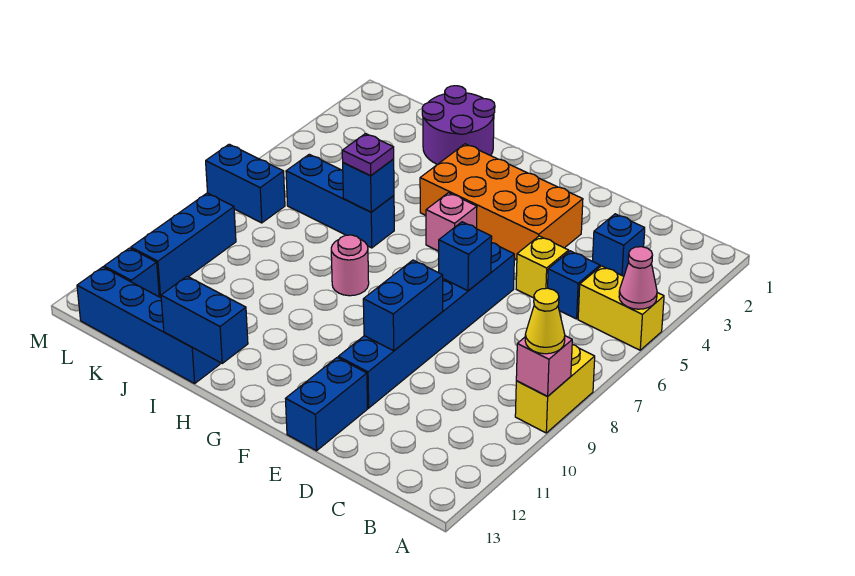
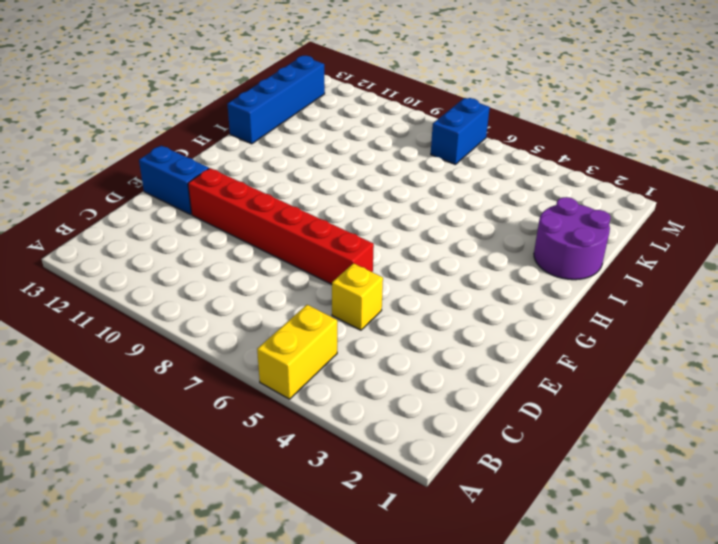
red 1x6 brick [188,168,374,284] -> blue 1x6 brick [338,243,514,408]
none -> yellow 1x2 brick [515,345,595,433]
none -> blue 1x1 brick [593,214,645,276]
none -> blue 1x1 brick [548,251,600,319]

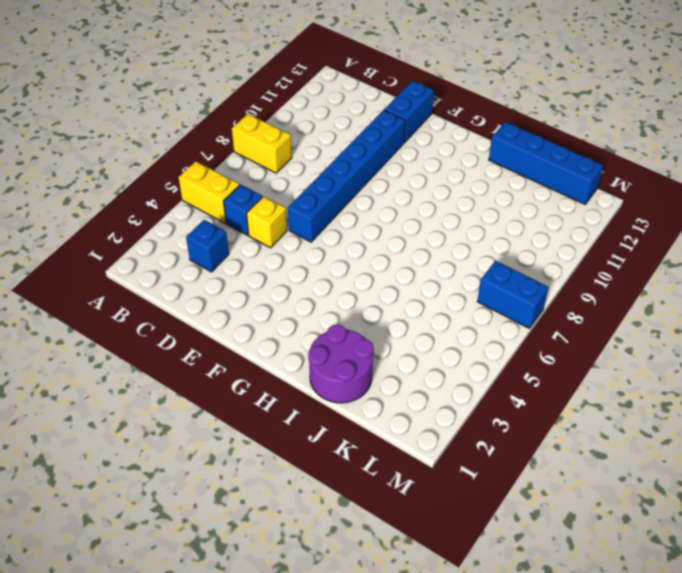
yellow 1x2 brick [232,114,292,173] -> yellow 1x2 brick turned to [515,345,595,433]
none -> orange 2x4 brick [420,144,583,260]
none -> pink 1x1 brick [426,193,477,251]
none -> pink 1x1 round brick [331,235,369,296]

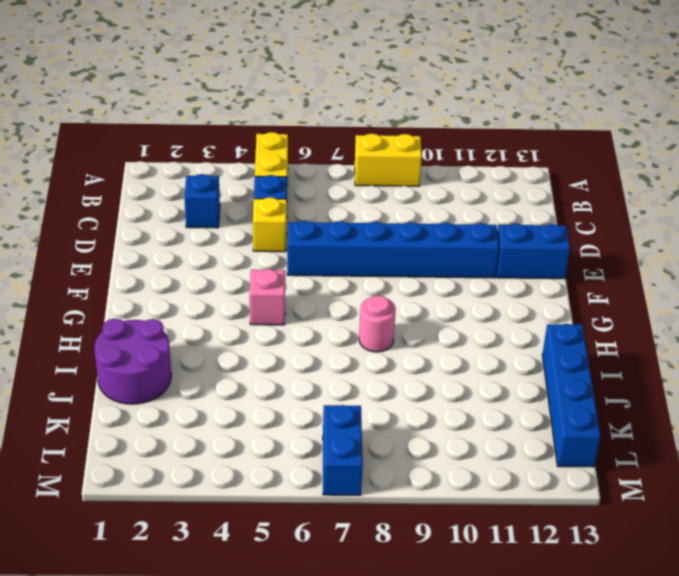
none -> orange 2x4 brick [420,144,583,260]
none -> blue 1x3 brick [286,154,394,248]
none -> blue 1x3 brick [131,193,236,297]

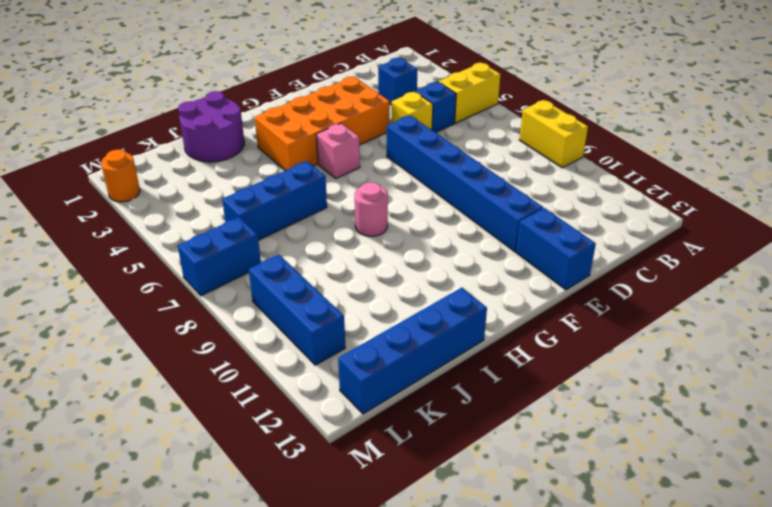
orange 1x1 round brick [101,150,140,202] -> none
none -> blue 1x1 brick [104,248,159,297]
none -> pink 1x1 cone [619,247,657,309]
none -> pink 1x1 brick [516,336,572,396]

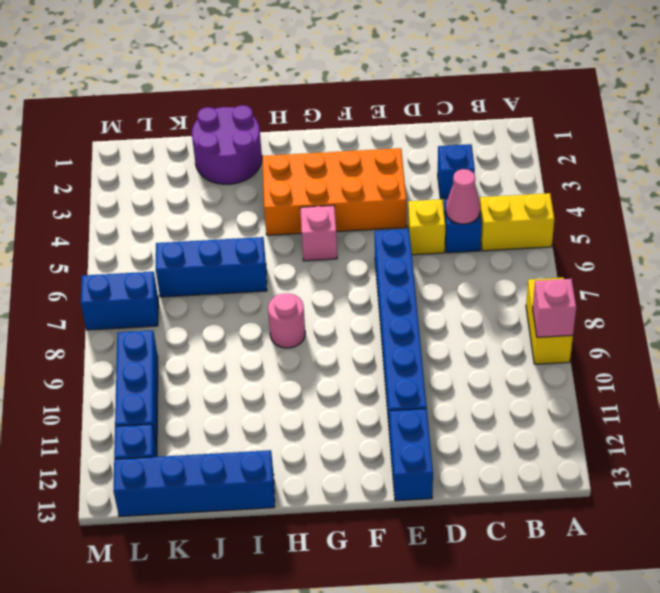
pink 1x1 cone [446,169,480,224] -> pink 1x1 cone moved to [619,247,657,309]
none -> blue 1x1 brick [439,222,492,291]
none -> blue 1x2 brick [363,260,443,351]
none -> blue 1x2 brick [161,276,248,363]

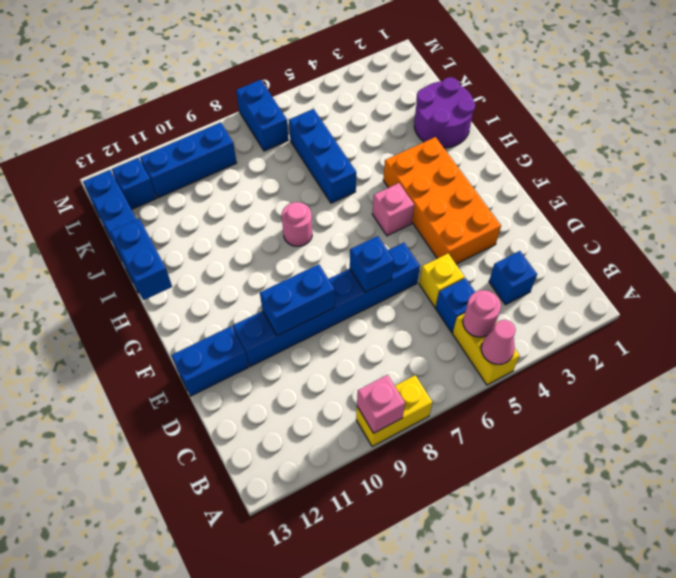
pink 1x1 round brick [463,290,501,337] -> none
none -> blue 1x1 brick [343,159,394,212]
none -> yellow 1x1 cone [525,288,565,354]
none -> purple 1x1 plate [342,134,394,176]

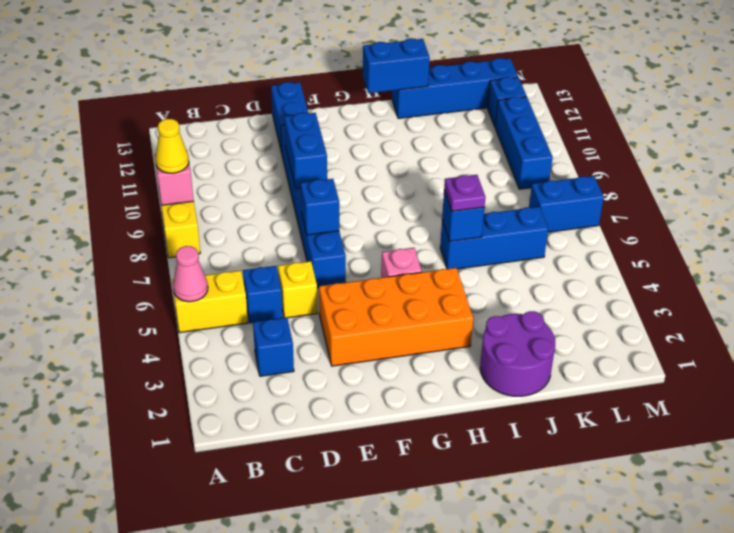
none -> pink 1x1 round brick [331,235,369,296]

